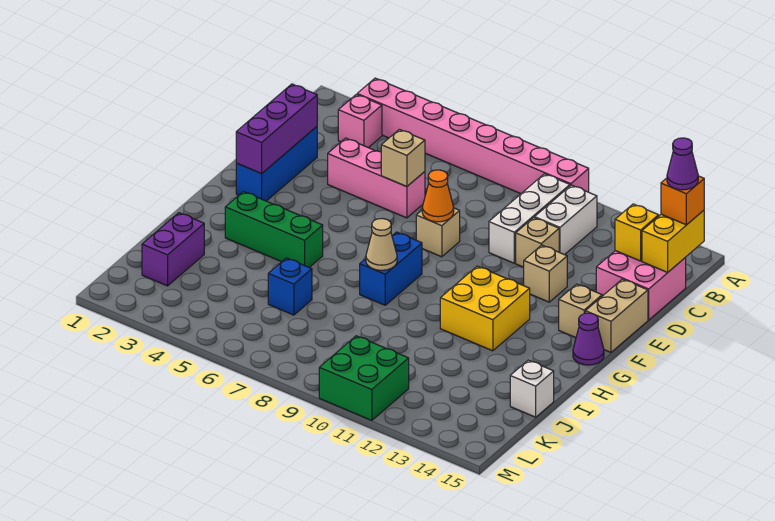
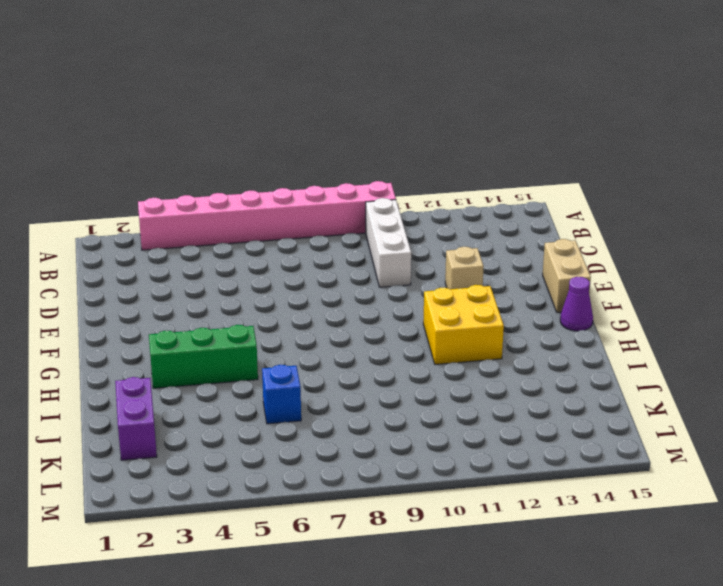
none -> pink 1x1 brick [338,94,382,148]
none -> white 1x2 brick [535,185,597,255]
none -> pink 2x2 brick [596,251,686,320]

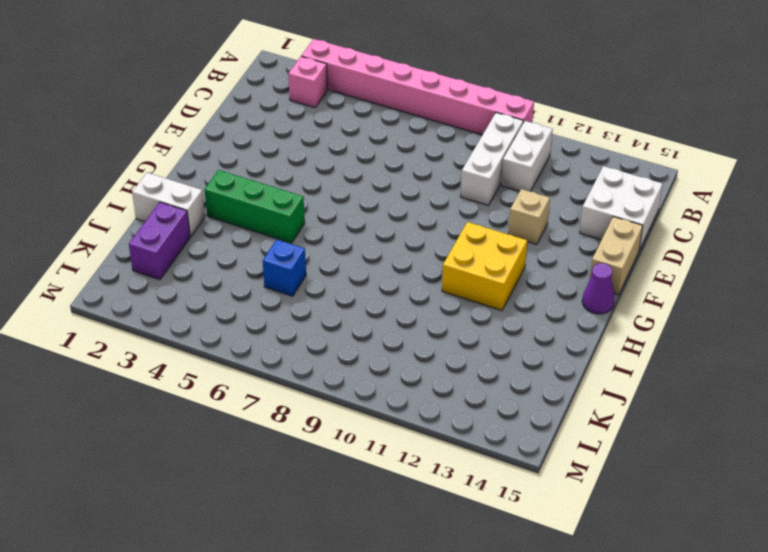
white 2x2 brick [580,166,663,250] -> pink 2x2 brick [596,251,686,320]
white 1x2 brick [132,173,205,237] -> none
none -> blue 1x3 brick [236,127,317,201]
none -> pink 1x3 brick [328,138,425,218]
none -> tan 1x1 brick [516,218,559,267]

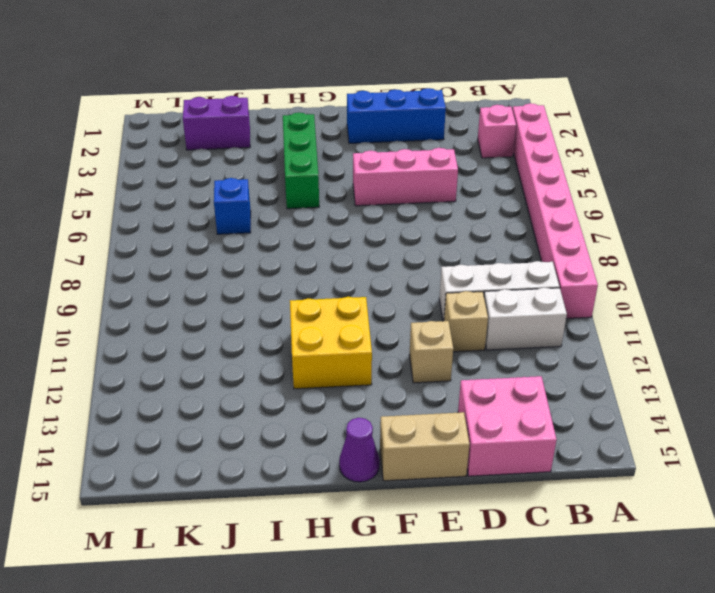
pink 1x3 brick [353,148,458,206] -> pink 1x3 brick turned to [328,138,425,218]
none -> tan 1x1 brick [416,208,460,257]
none -> tan 1x1 brick [559,284,602,338]
none -> blue 1x2 brick [360,232,422,305]

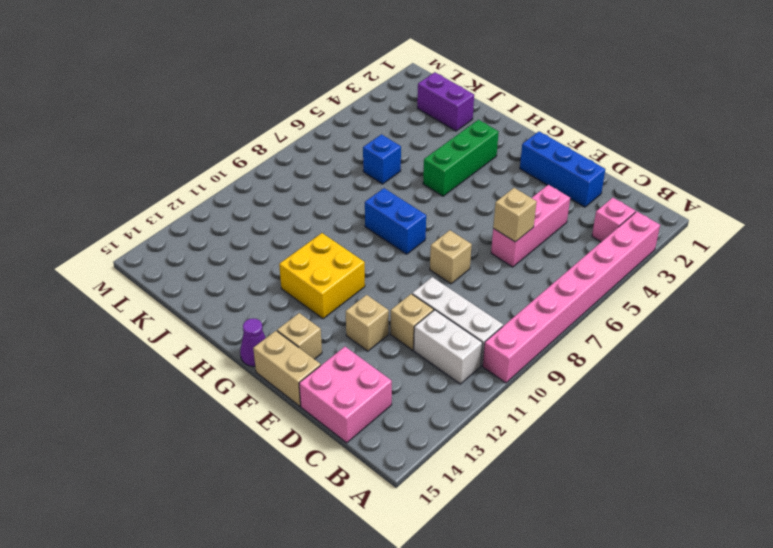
none -> white 1x1 brick [510,360,554,417]
none -> green 2x2 brick [319,336,409,420]
none -> yellow 1x2 brick [642,210,704,272]

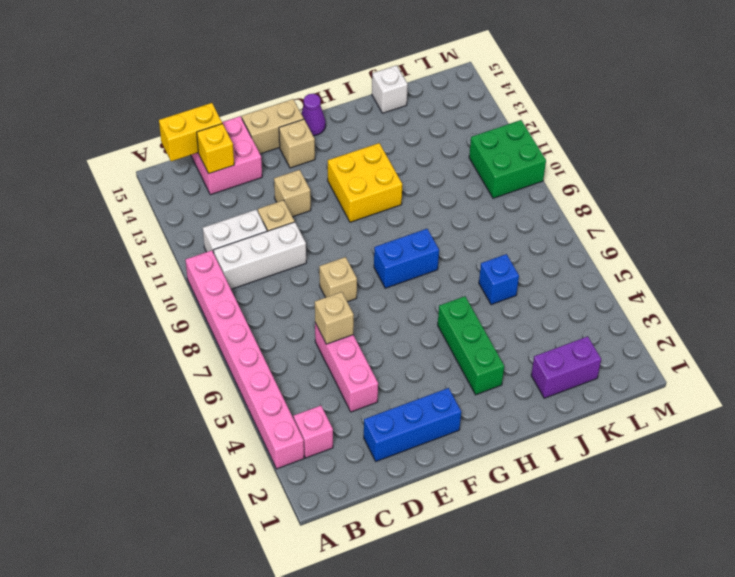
none -> purple 1x3 brick [236,84,317,174]
none -> orange 1x1 cone [422,170,454,222]
none -> tan 1x1 cone [366,218,397,270]

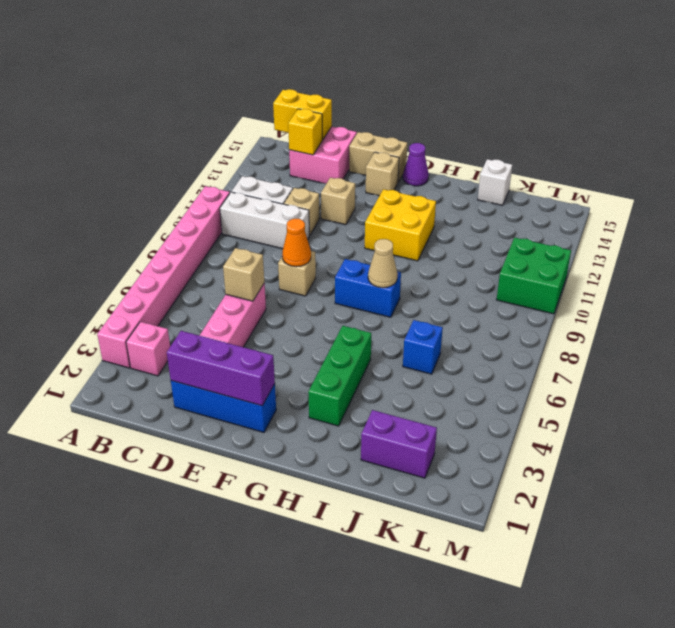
none -> orange 1x1 brick [661,176,704,225]
none -> purple 1x1 cone [667,138,698,190]

